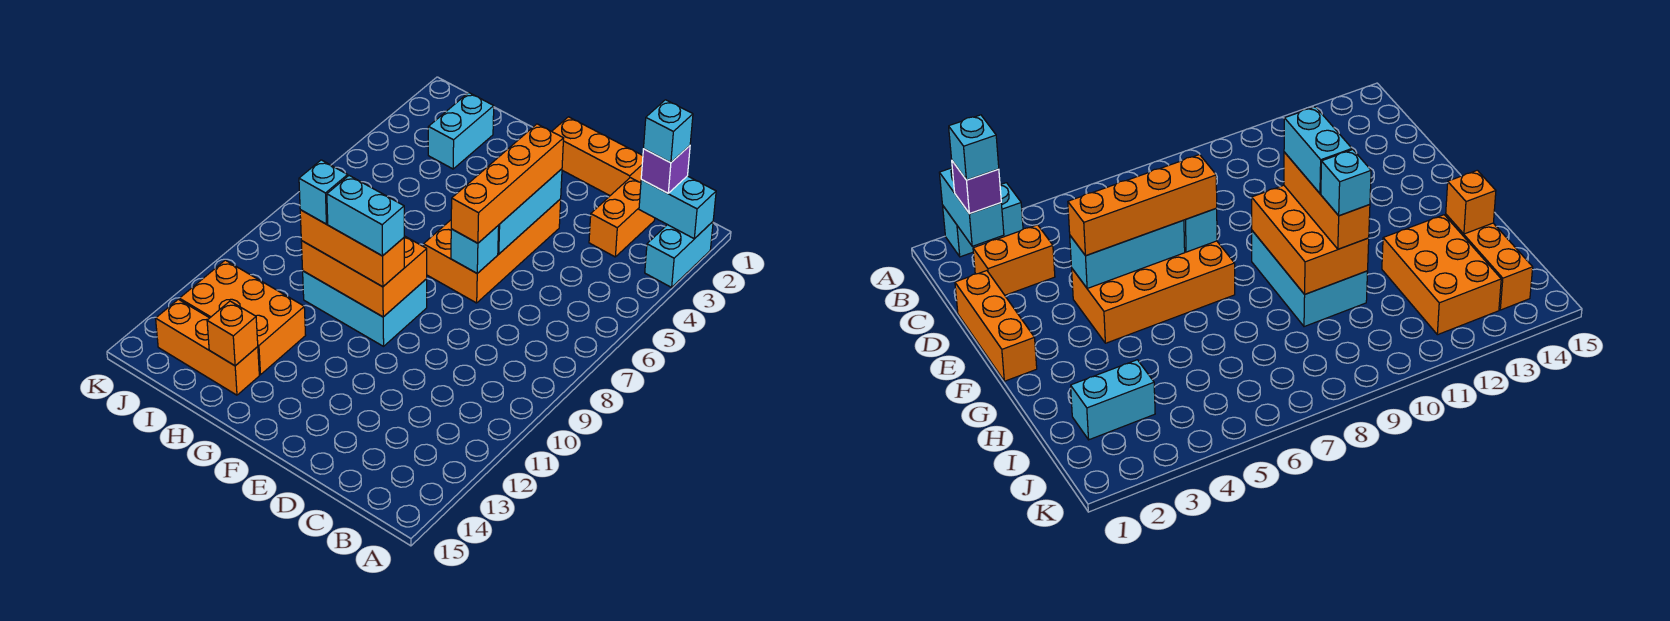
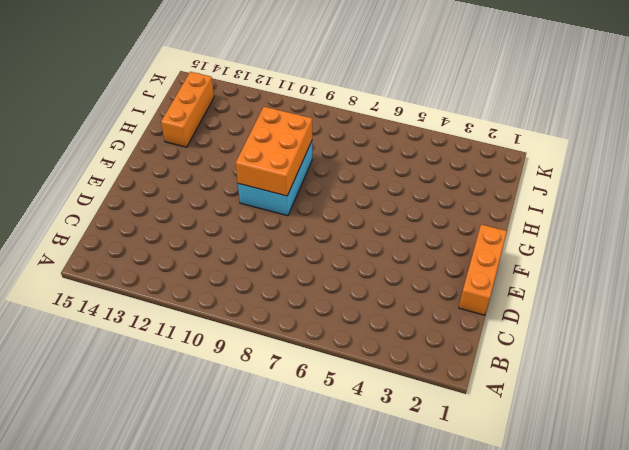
none -> cyan 1x2 brick [645,222,713,287]
none -> orange 1x2 brick [589,178,655,257]
none -> orange 2x4 brick [424,199,561,303]

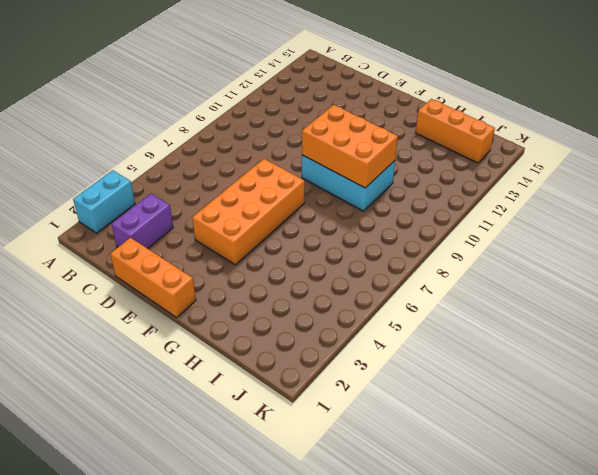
purple 1x2 brick [112,194,173,249] -> orange 1x2 brick [589,178,655,257]
none -> orange 2x3 brick [180,260,306,375]
none -> cyan 1x2 brick [428,93,494,169]
none -> cyan 1x2 brick [639,176,716,239]

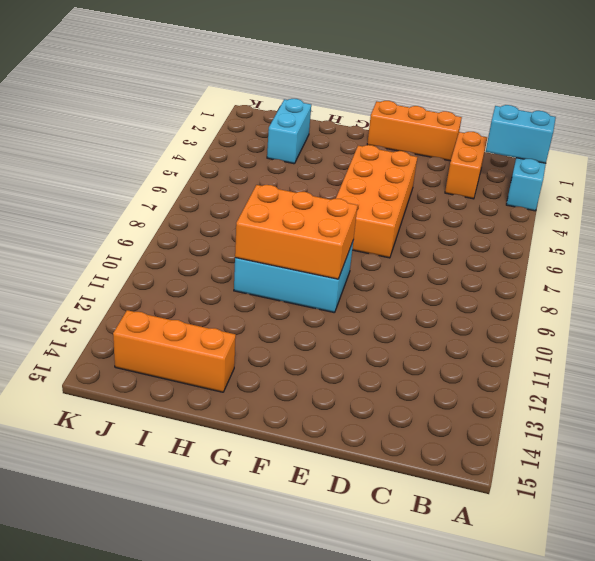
none -> orange 2x3 brick [180,260,306,375]
none -> cyan 1x3 brick [498,169,562,254]
none -> cyan 1x1 brick [451,226,499,273]

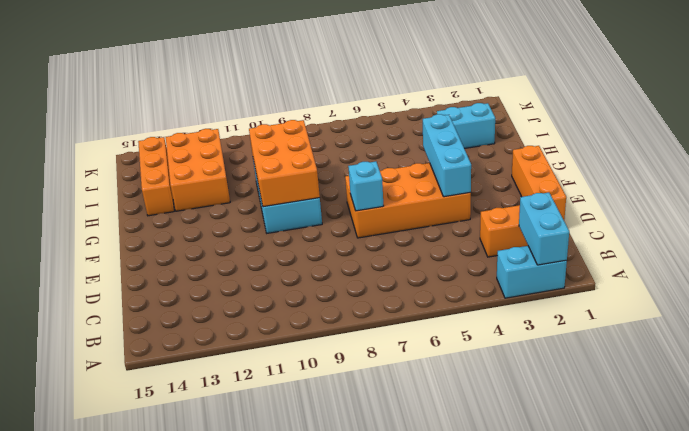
cyan 1x3 brick [423,114,471,197] -> cyan 1x3 brick turned to [498,169,562,254]
none -> orange 1x1 brick [207,301,258,366]
none -> purple 1x1 brick [641,146,690,193]
none -> orange 1x4 brick [451,124,564,243]

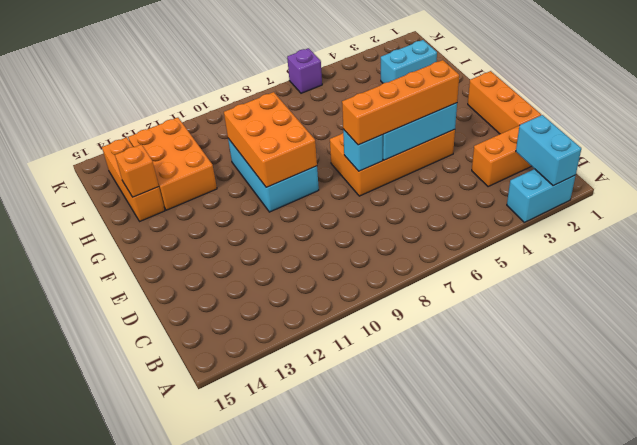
purple 1x1 brick [287,48,322,93] -> purple 1x1 brick moved to [641,146,690,193]
none -> orange 1x3 brick [300,210,404,287]
none -> cyan 1x1 brick [644,100,693,163]
none -> cyan 1x2 brick [327,176,404,256]

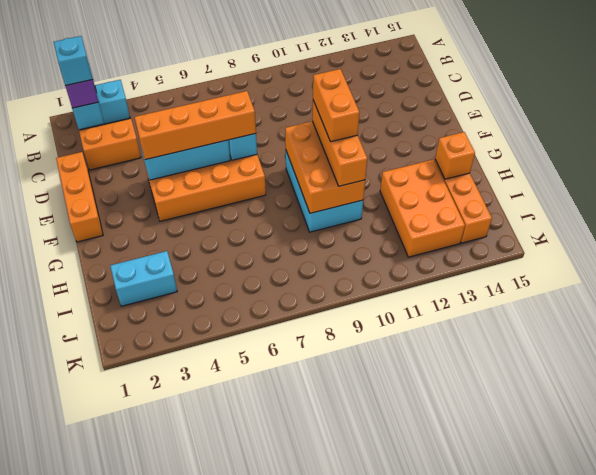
orange 1x2 brick [313,69,360,142] -> cyan 1x2 brick [327,176,404,256]
none -> cyan 1x1 brick [299,160,348,224]

